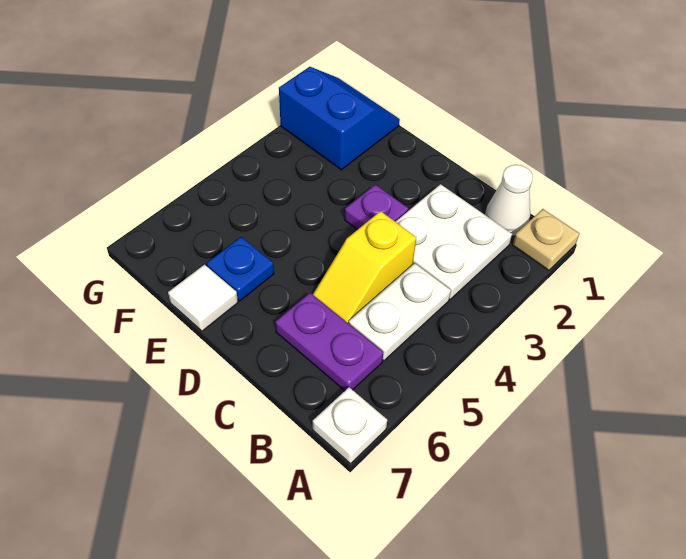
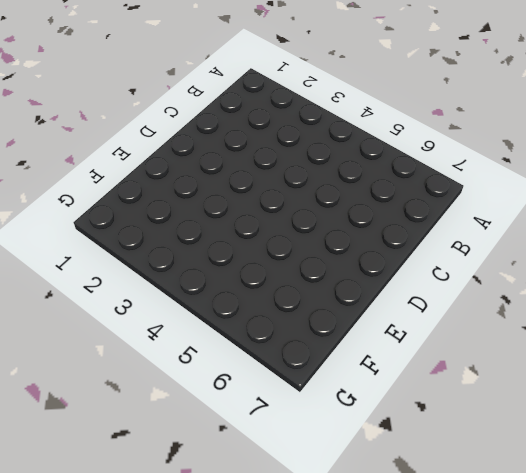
none -> tan 1x1 plate [513,209,580,270]
none -> white 1x1 plate [313,387,387,464]

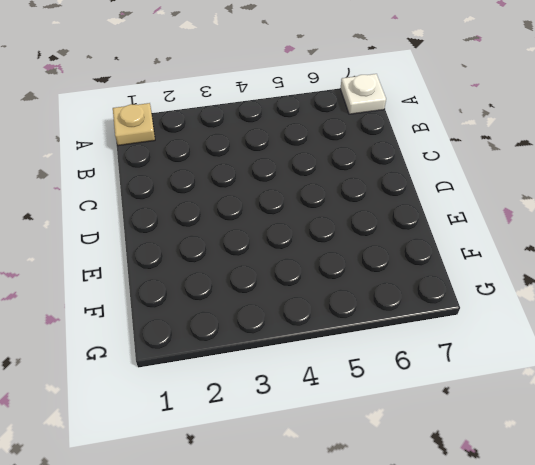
none -> white 1x1 cone [485,165,533,236]
none -> white 2x2 plate [396,184,512,299]

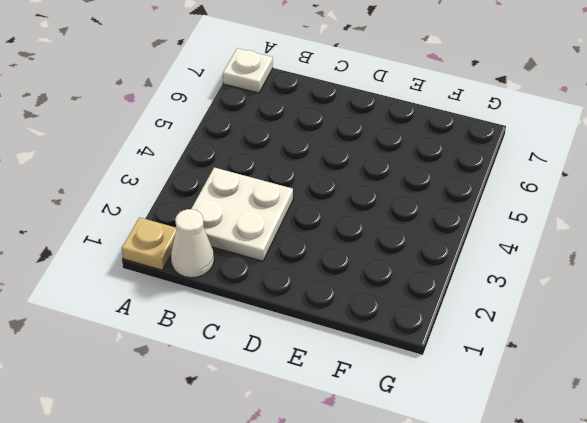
none -> white 1x2 plate [349,263,451,360]
none -> purple 1x2 plate [275,293,383,391]

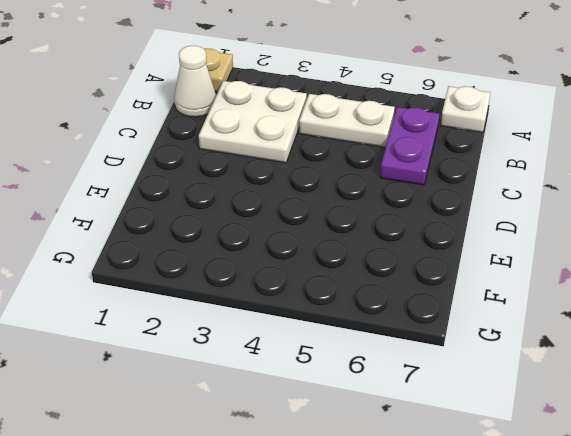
none -> yellow 1x2 slope [313,211,416,324]
none -> purple 1x1 plate [345,185,408,230]

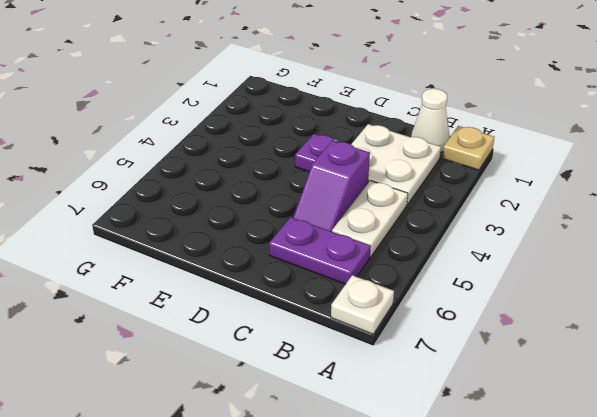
purple 1x2 slope [293,141,370,232] -> yellow 1x2 slope [313,211,416,324]
none -> blue 1x1 plate [206,237,274,301]
none -> white 1x1 tile [168,265,238,331]

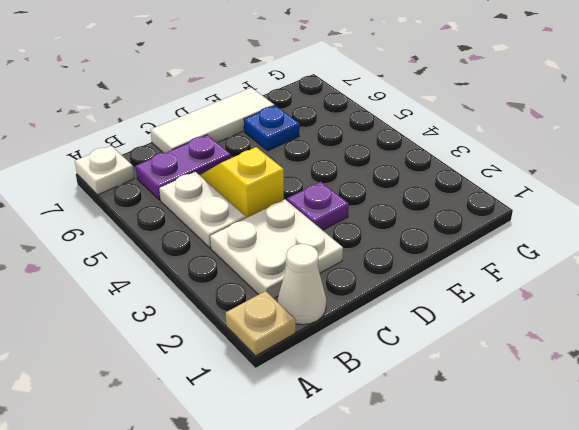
white 1x3 tile [150,88,274,153] -> white 1x1 tile [168,265,238,331]
none -> blue 2x2 slope [279,67,400,170]

